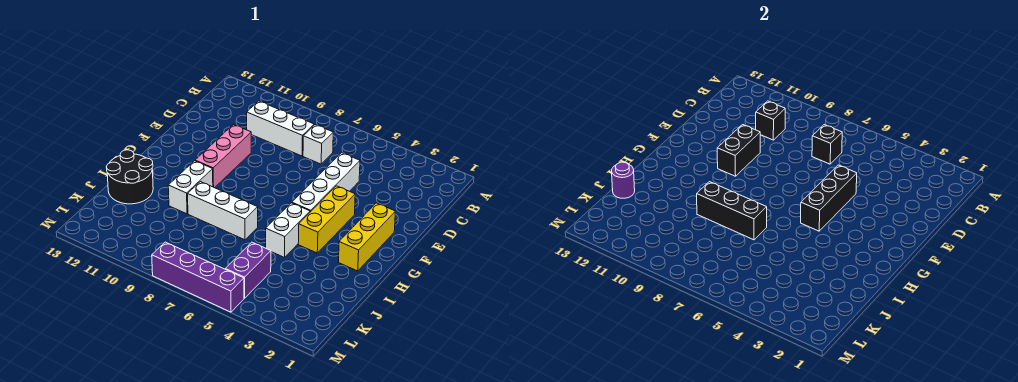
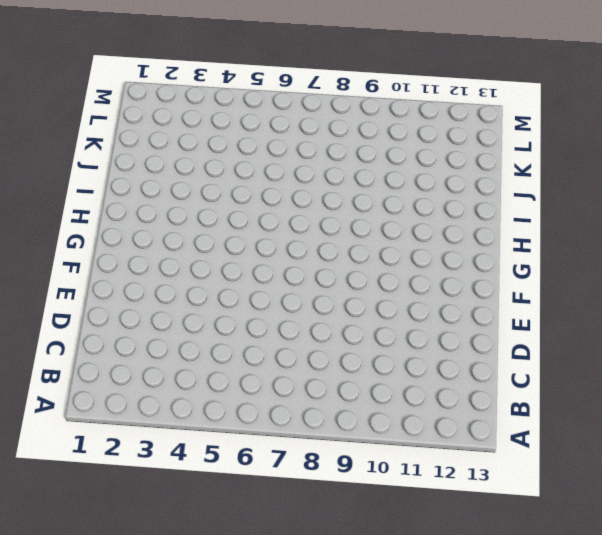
none -> white 1x1 brick [303,125,333,164]
none -> white 1x3 brick [247,101,314,156]
none -> white 1x4 brick [292,153,360,212]

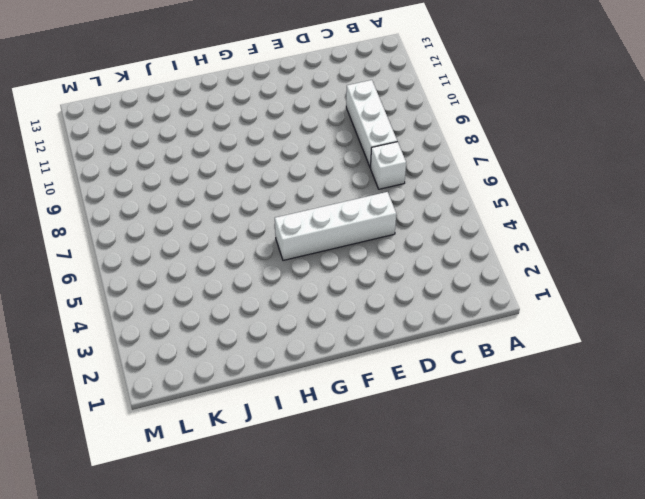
none -> pink 1x3 brick [195,125,251,188]
none -> yellow 1x3 brick [339,203,395,271]
none -> yellow 1x3 brick [298,186,355,253]

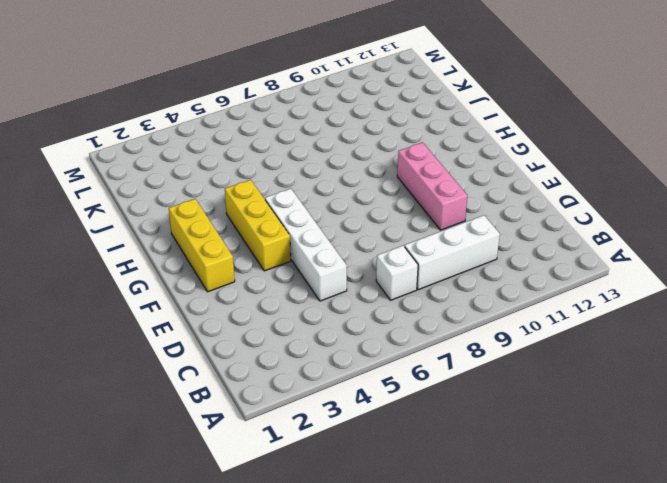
none -> white 1x2 brick [266,203,310,258]
none -> white 1x2 brick [168,161,213,214]
none -> white 1x3 brick [188,182,258,240]

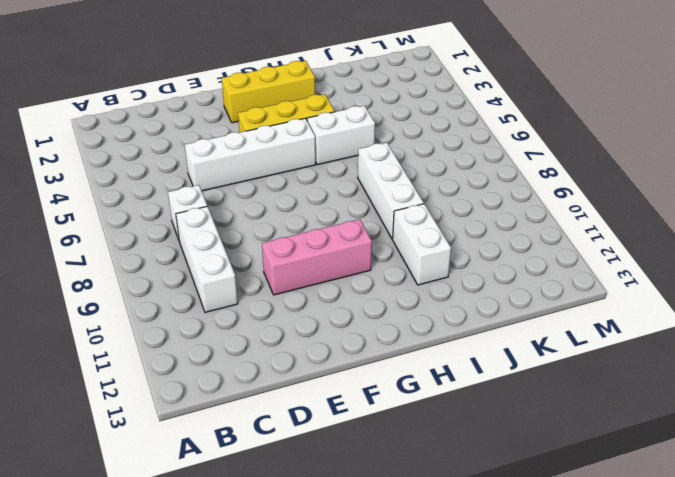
white 1x2 brick [393,204,451,285] -> white 1x2 brick turned to [168,161,213,214]
none -> black 2x2 round brick [106,150,153,204]
none -> purple 1x2 brick [225,242,271,298]
none -> purple 1x4 brick [152,242,244,312]

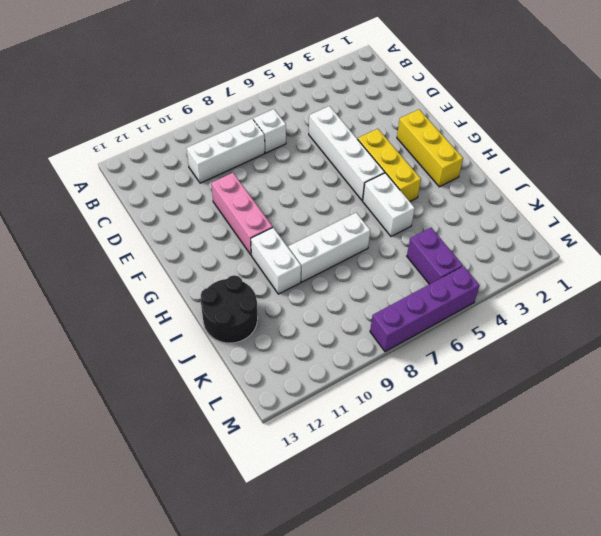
none -> black 1x1 brick [812,125,842,164]
none -> black 1x1 brick [756,101,785,140]
none -> black 1x3 brick [801,165,857,231]

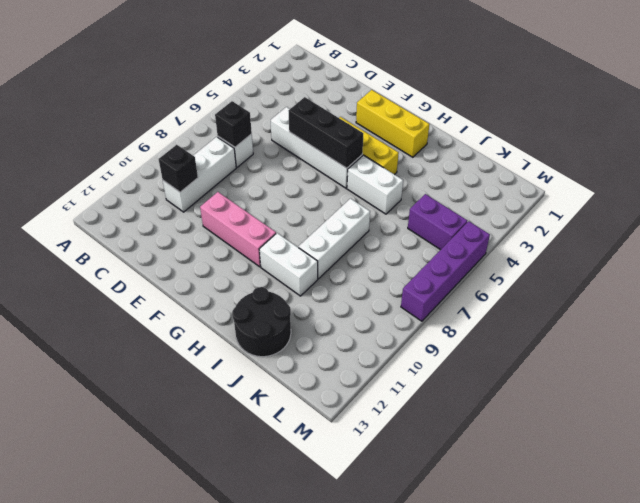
none -> black 1x2 brick [717,125,760,176]
none -> black 1x3 brick [697,182,767,240]
none -> purple 1x1 round brick [612,162,635,198]

